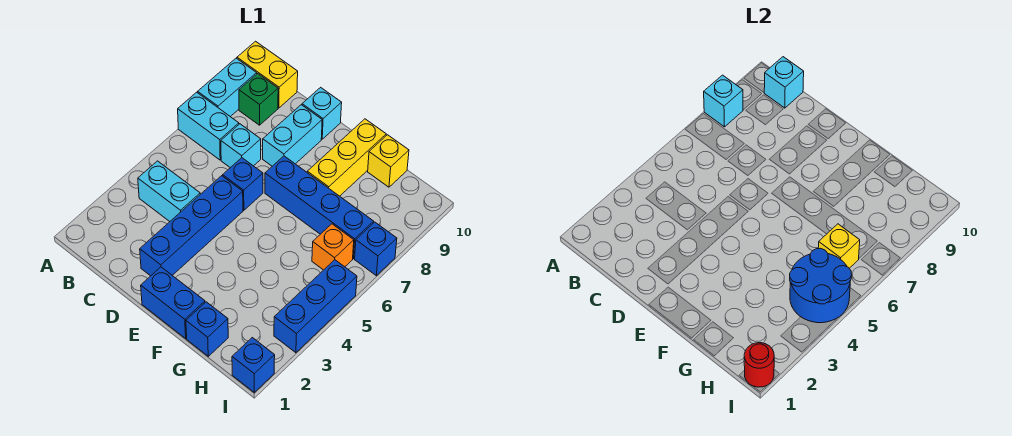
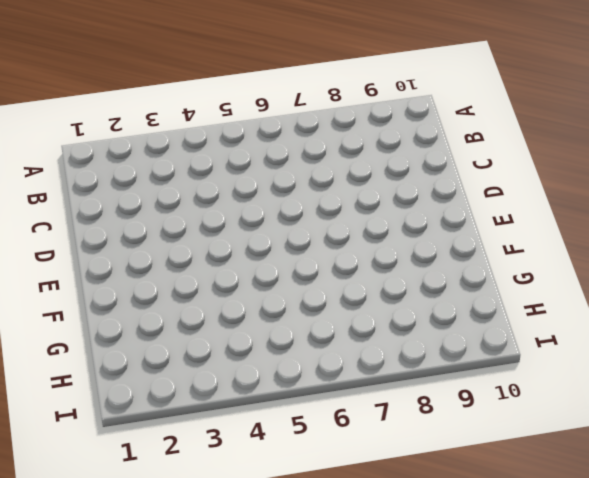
none -> cyan 1x2 brick [178,92,239,160]
none -> cyan 1x2 brick [198,58,257,117]
none -> yellow 1x2 brick [237,41,298,108]

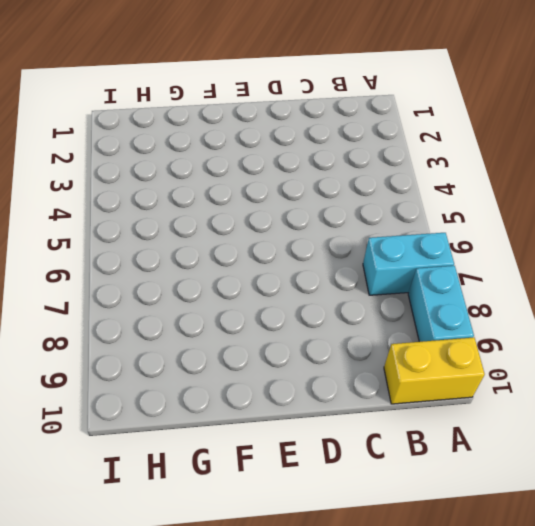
none -> cyan 1x2 brick [138,161,200,222]
none -> green 1x1 brick [239,74,278,125]
none -> cyan 1x1 brick [221,124,261,168]

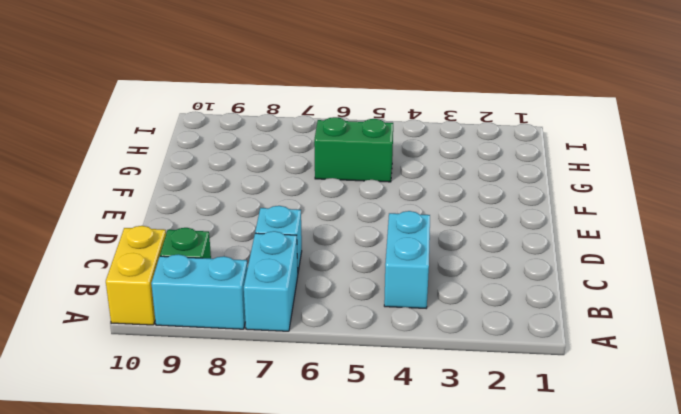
green 1x2 brick [314,117,393,182] -> none
none -> blue 1x4 brick [140,176,243,276]
none -> blue 1x1 brick [223,158,263,210]
none -> cyan 1x2 brick [263,105,322,166]

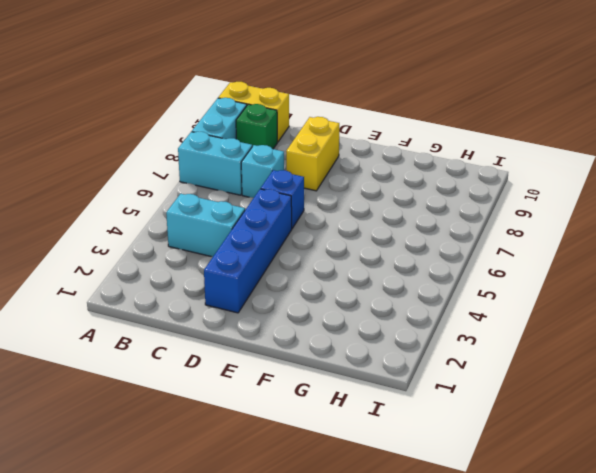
yellow 1x2 brick [286,117,339,191] -> cyan 1x2 brick [263,105,322,166]
none -> cyan 1x1 brick [302,87,342,139]
none -> blue 1x2 brick [141,267,205,338]
none -> blue 1x4 brick [265,156,374,259]

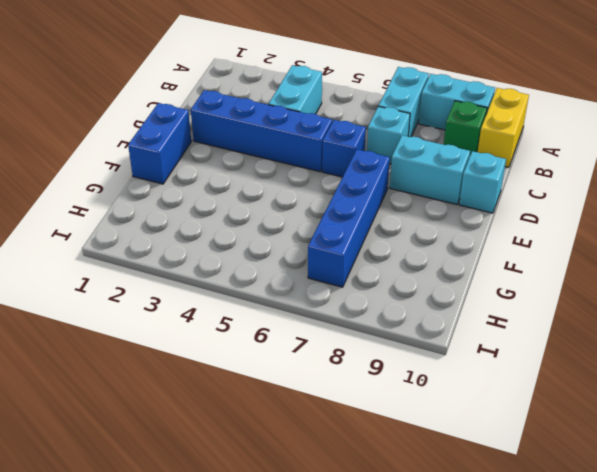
none -> yellow 1x3 brick [307,119,386,196]
none -> blue 1x1 brick [186,302,228,356]
none -> yellow 1x1 brick [368,135,409,187]

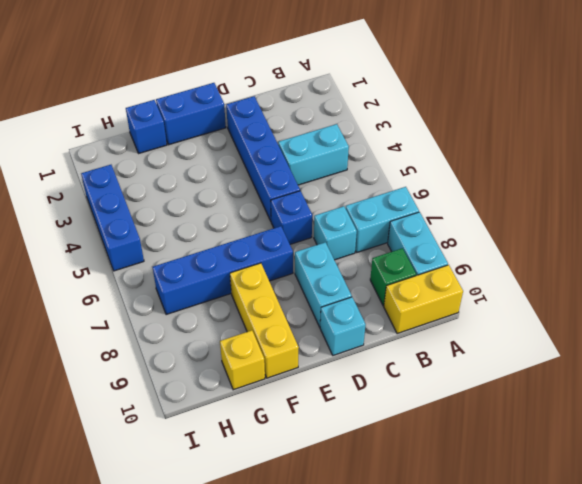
none -> orange 1x1 brick [312,224,354,270]
none -> blue 1x1 brick [232,338,275,392]
none -> blue 1x1 brick [355,222,397,276]

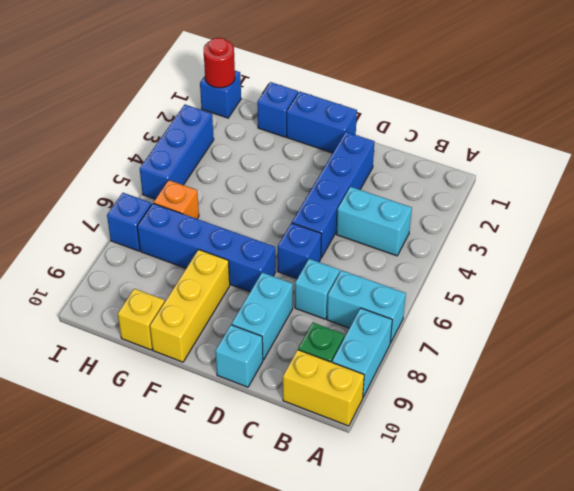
none -> cyan 1x1 brick [704,75,743,127]
none -> cyan 1x1 brick [764,57,804,108]
none -> blue 2x2 round brick [790,248,852,323]

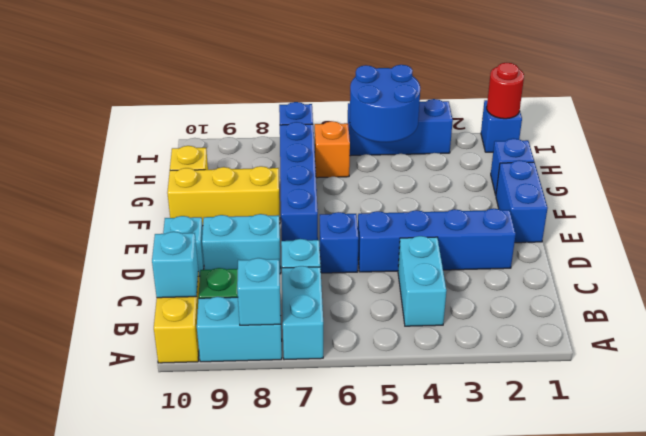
none -> yellow 1x1 brick [818,224,860,268]

